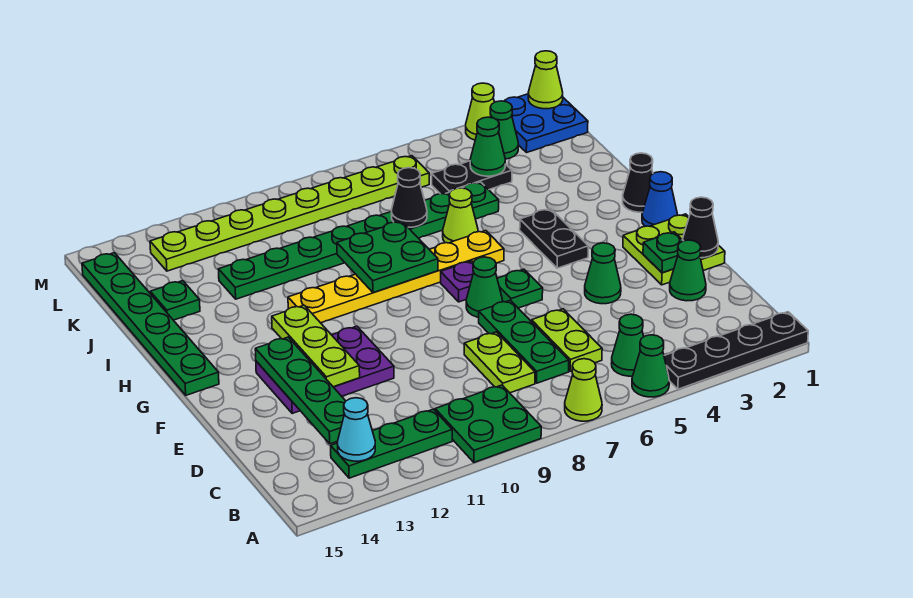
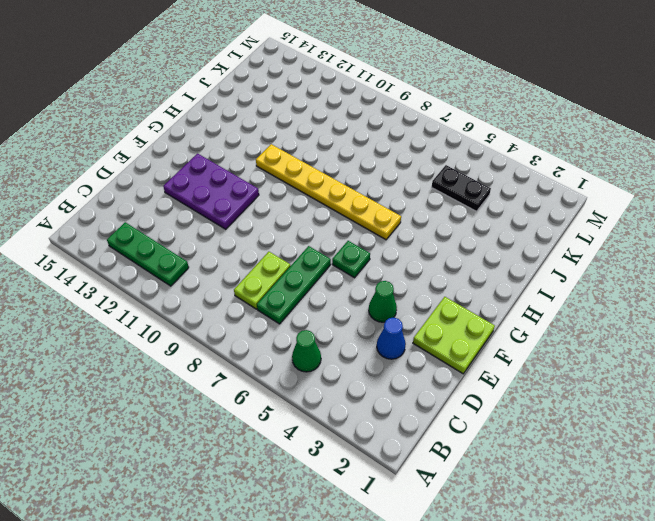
blue 1x1 cone [377,318,406,359] -> blue 1x1 cone moved to [642,172,678,226]
none -> black 1x4 plate [664,312,808,389]
none -> green 1x1 cone [632,335,669,397]
none -> lime 1x1 cone [565,359,602,421]
none -> green 2x2 plate [435,385,541,462]

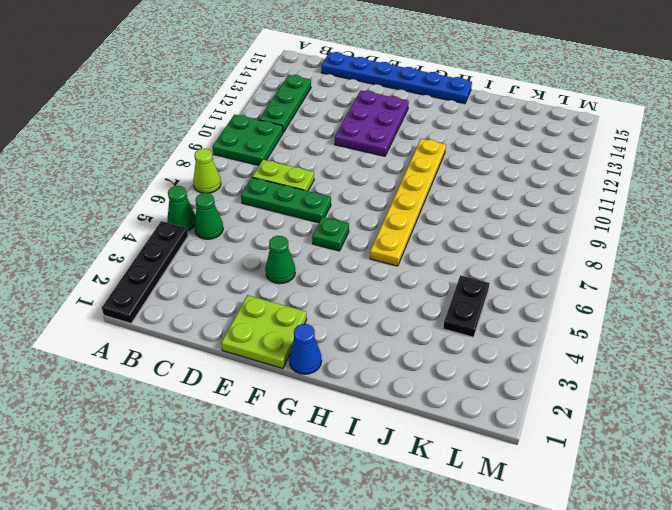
blue 1x6 plate [321,52,472,104] -> green 1x6 plate [82,253,219,395]
none -> lime 1x2 plate [532,309,602,371]
none -> green 1x1 cone [670,240,706,301]
none -> green 1x1 cone [466,257,503,317]
none -> black 1x2 plate [520,209,588,268]

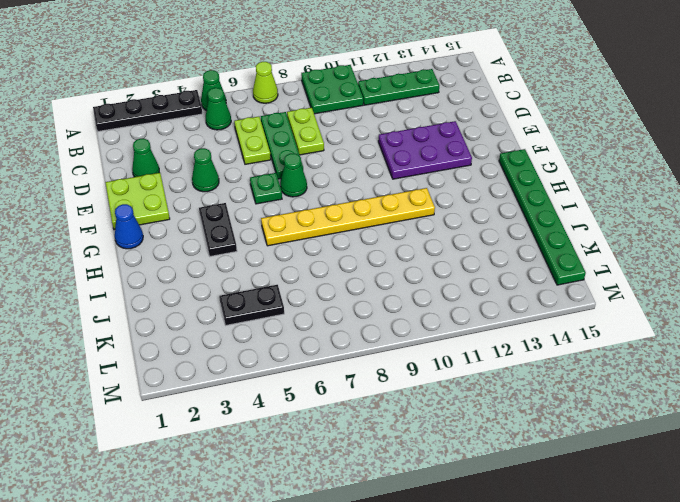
none -> purple 1x1 plate [441,261,474,302]
none -> black 1x1 cone [623,153,653,212]
none -> lime 1x1 cone [443,188,478,243]
none -> green 1x8 plate [218,182,499,299]

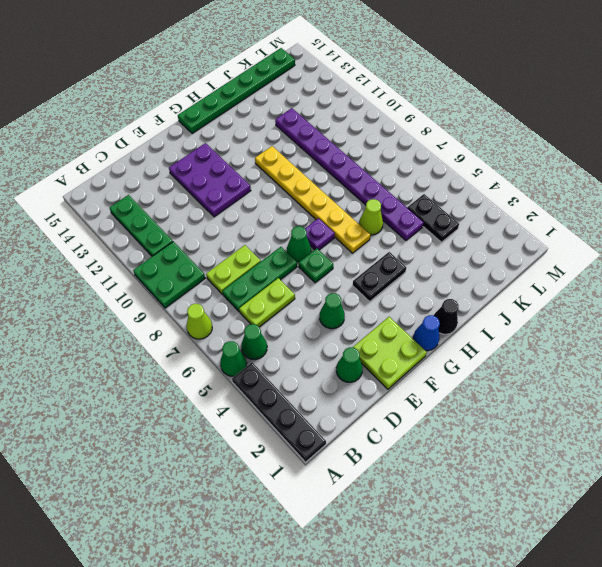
purple 1x8 plate [275,108,424,240] -> green 1x8 plate [218,182,499,299]
none -> green 1x1 plate [150,281,200,320]
none -> blue 2x2 plate [505,94,588,153]
none -> green 1x1 cone [490,101,518,159]
none -> lime 1x8 plate [150,156,429,271]

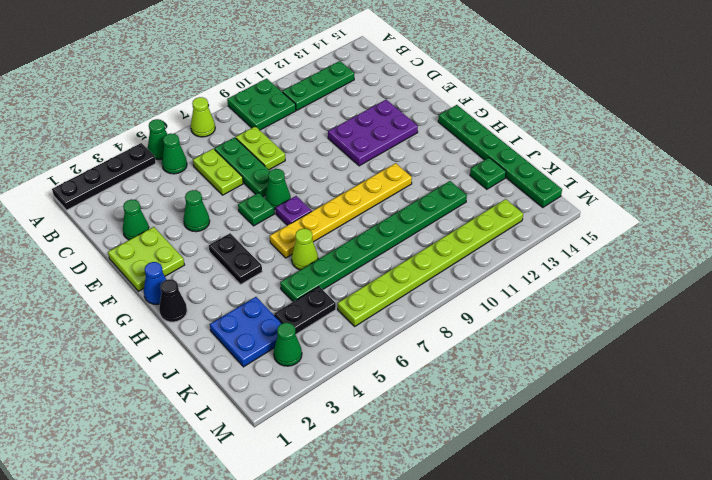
blue 2x2 plate [210,297,282,367] -> blue 2x2 plate moved to [505,94,588,153]
none -> lime 1x1 cone [466,83,494,140]
none -> cyan 1x1 cone [337,398,375,461]
none -> green 1x4 plate [255,337,346,444]
none -> black 1x1 cone [682,197,718,258]

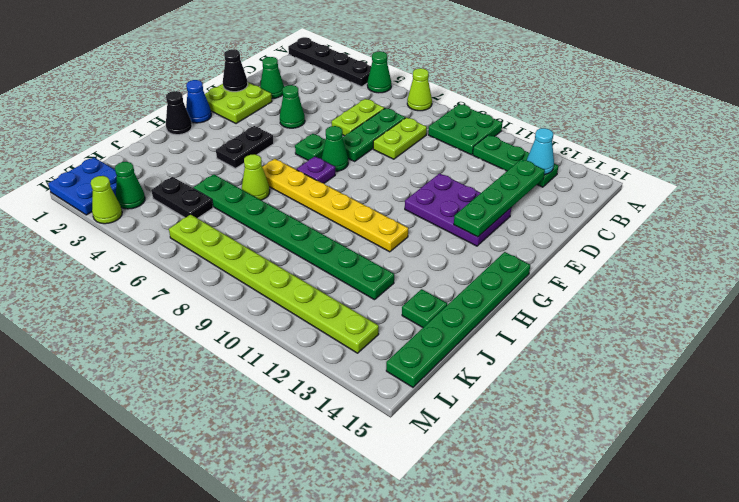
none -> green 1x1 cone [611,314,644,376]
none -> green 1x1 plate [643,232,683,273]
none -> lime 1x3 plate [272,305,360,387]
none -> green 2x2 plate [337,221,438,293]

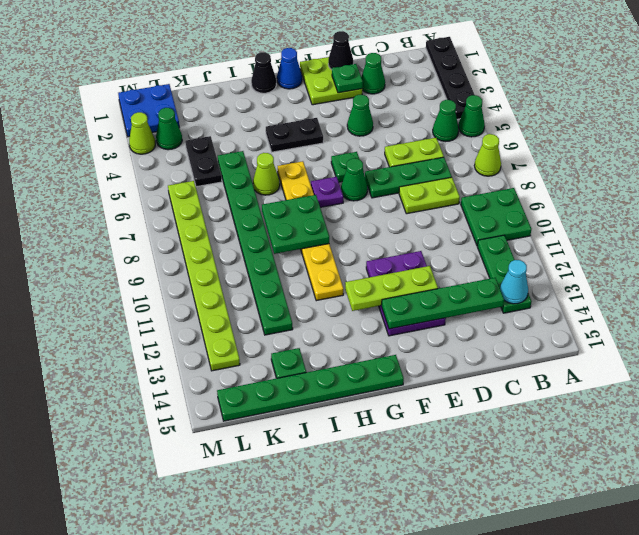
none -> black 1x1 cone [391,168,427,227]
none -> green 1x1 cone [470,117,505,176]
none -> lime 1x1 cone [528,51,563,109]

